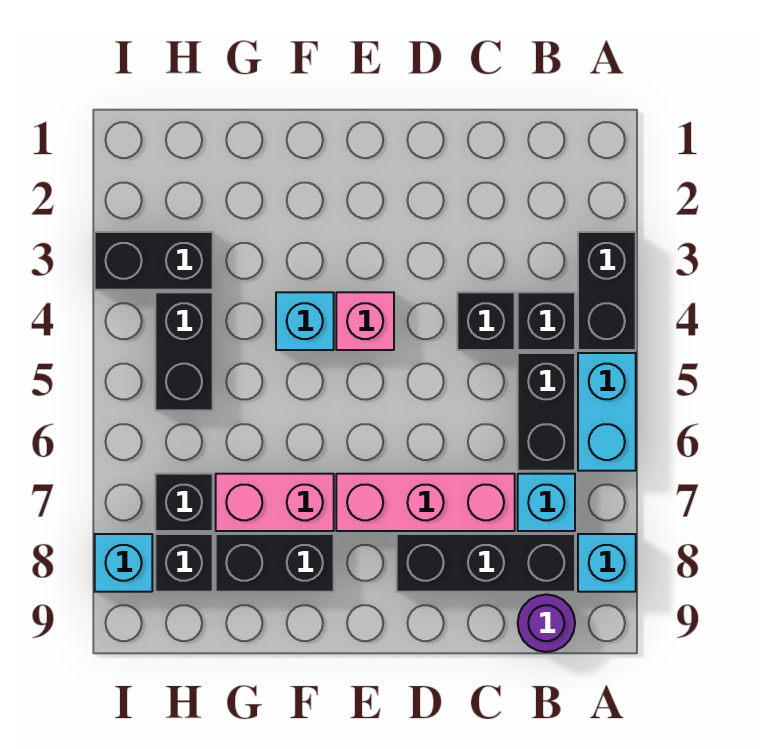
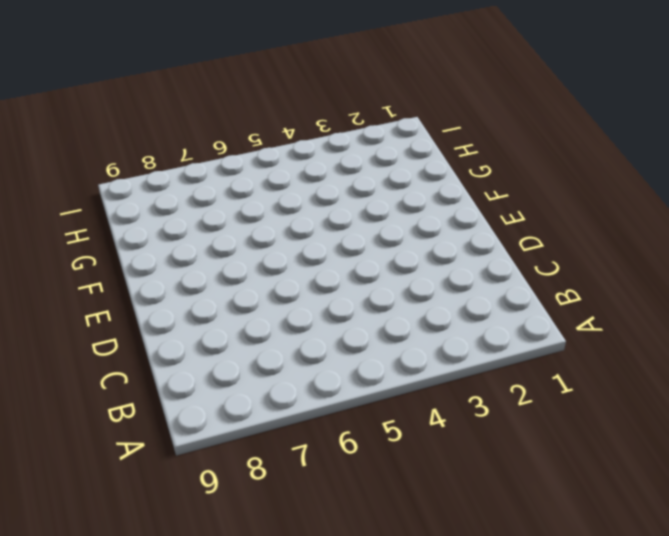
none -> black 1x2 brick [578,232,636,350]
none -> cyan 1x2 brick [578,353,636,471]
none -> cyan 1x1 brick [578,534,636,592]

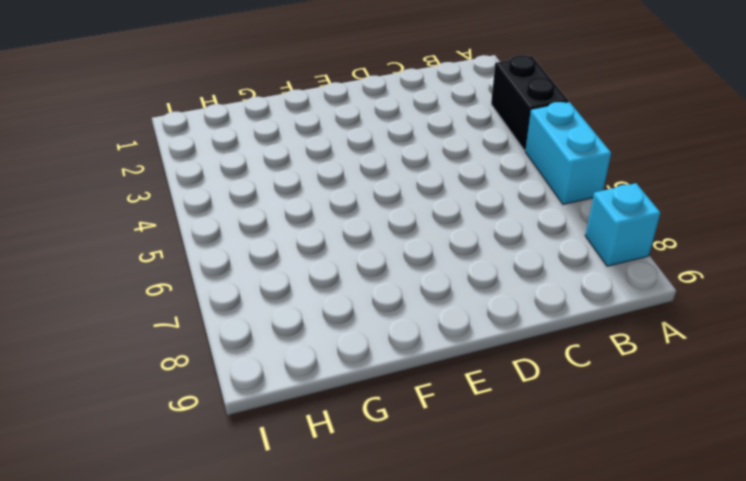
none -> black 1x1 brick [518,292,575,350]
none -> black 1x2 brick [518,353,575,471]
none -> cyan 1x1 brick [518,474,575,531]

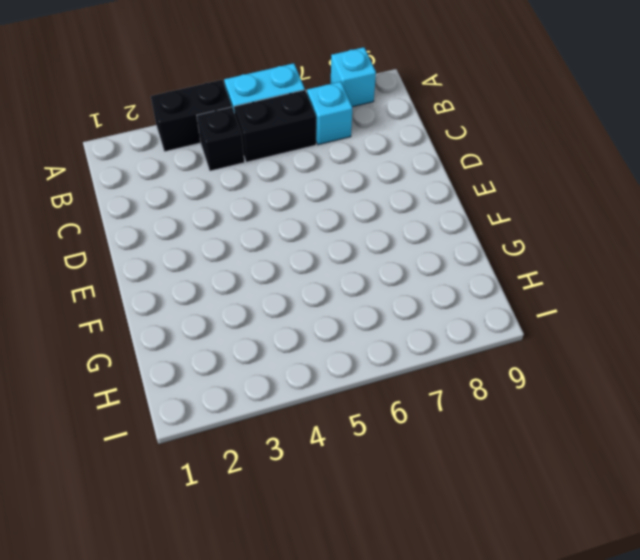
none -> black 1x3 brick [397,534,575,592]
none -> purple 1x1 round brick [518,594,575,652]
none -> black 1x1 brick [457,292,515,350]

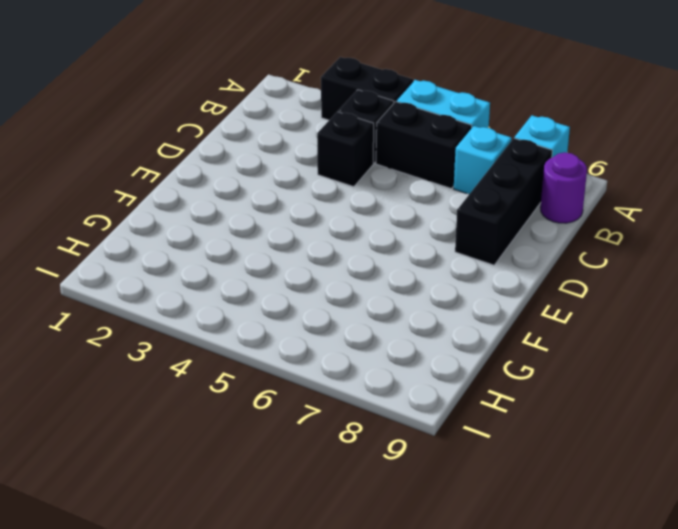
none -> pink 1x3 brick [336,474,515,531]
none -> pink 1x1 brick [336,292,394,350]
none -> cyan 1x1 brick [276,292,334,350]

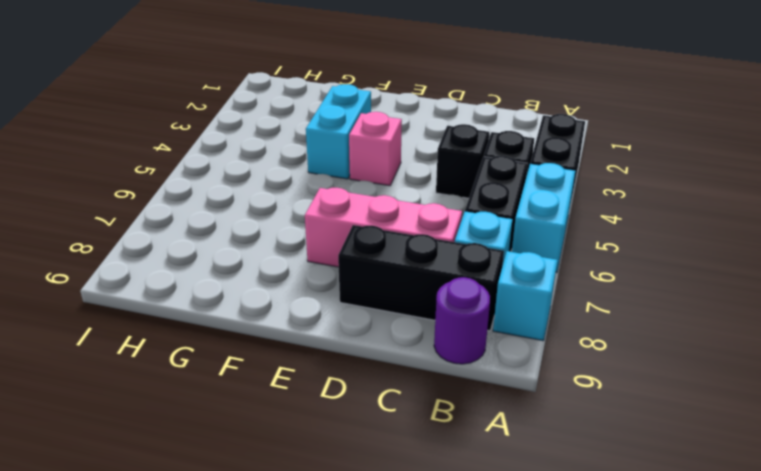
cyan 1x2 brick [306,84,371,179] -> cyan 1x1 brick [276,292,334,350]
none -> pink 1x2 brick [216,474,334,531]
none -> black 1x2 brick [216,534,334,592]
none -> black 1x2 brick [95,232,213,290]

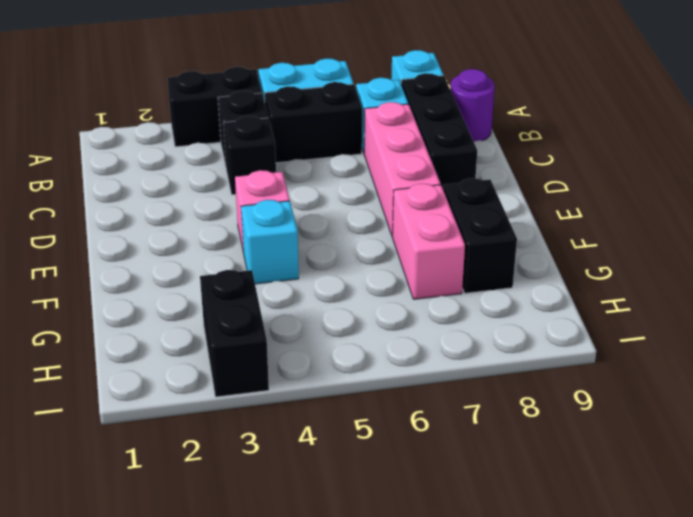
none -> black 1x2 brick [155,292,213,410]
none -> black 1x1 brick [155,474,213,531]
none -> black 1x1 brick [155,534,213,592]

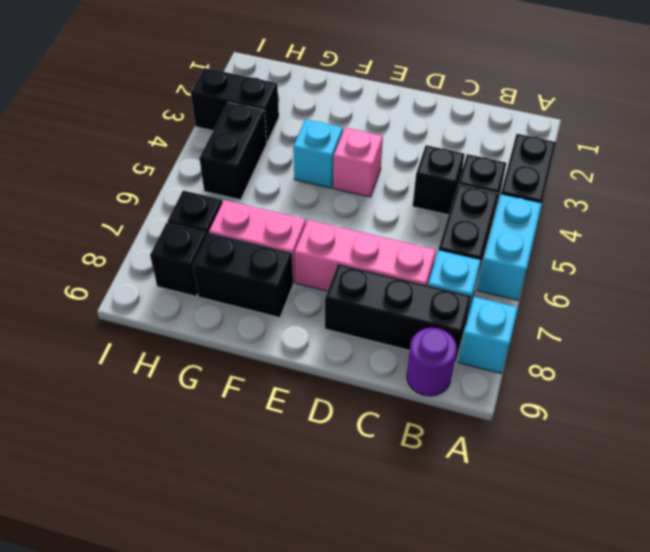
none -> cyan 1x1 brick [95,534,152,592]

